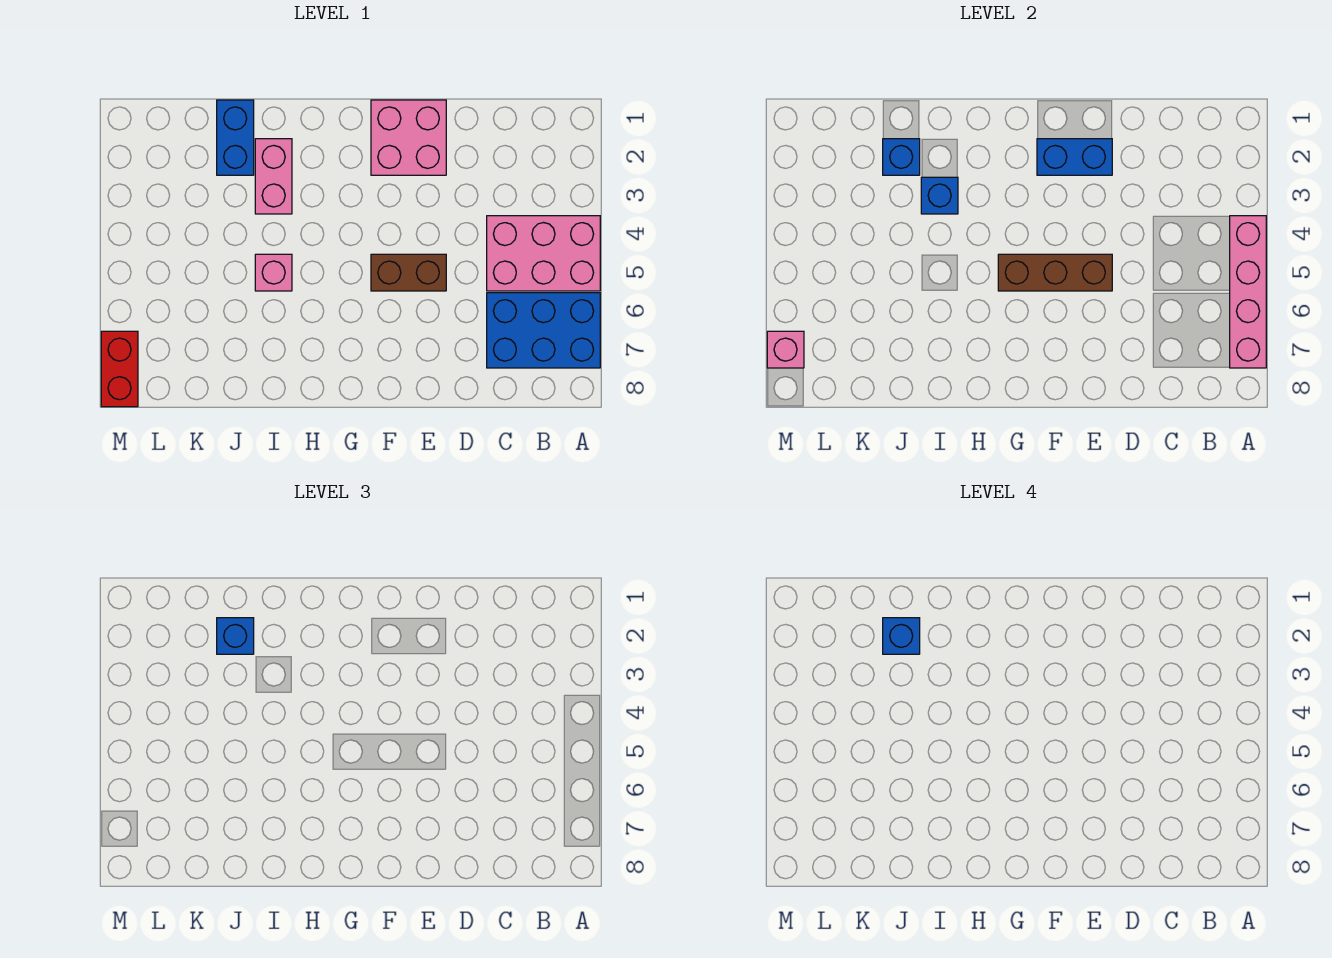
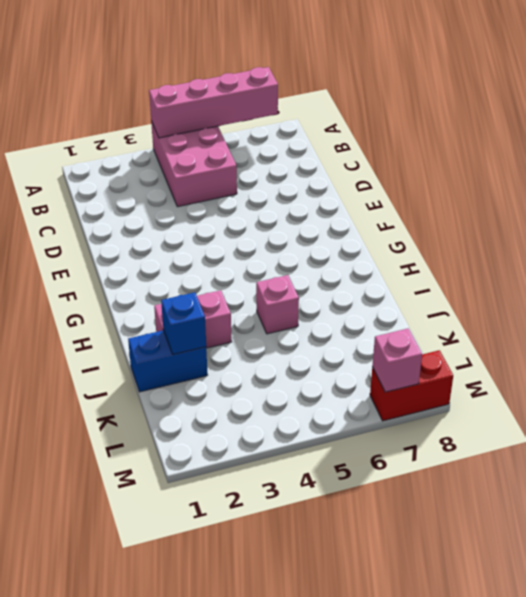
none -> blue 2x3 brick [487,293,600,368]
none -> pink 2x2 brick [371,100,446,175]
none -> brown 1x2 brick [371,254,446,291]

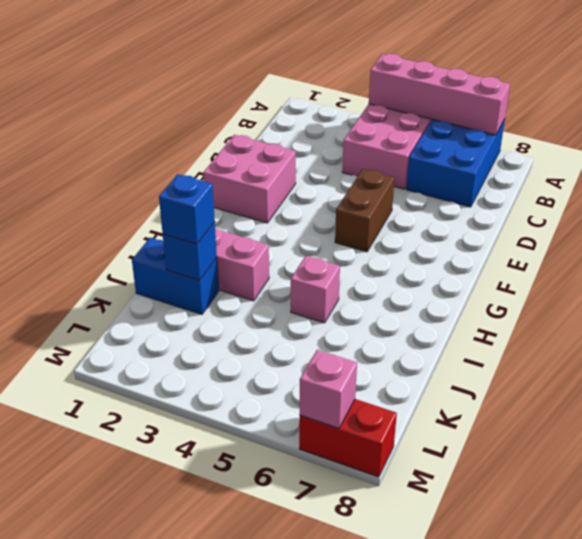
none -> blue 1x2 brick [1037,139,1112,175]
none -> brown 1x3 brick [998,254,1112,291]
none -> blue 1x1 brick [921,177,958,214]

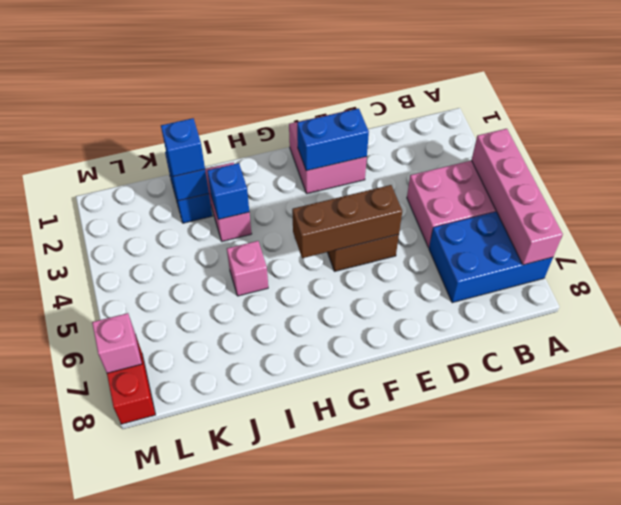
none -> blue 1x1 brick [883,618,920,654]

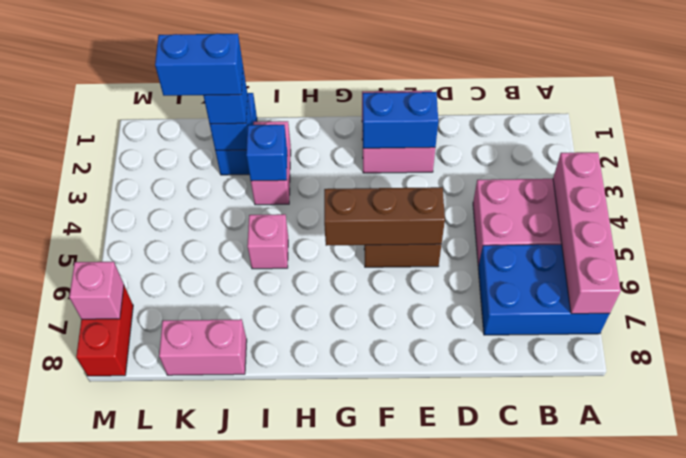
blue 1x2 brick [155,34,243,96] -> blue 1x1 brick [883,618,920,654]
pink 1x2 brick [159,319,247,375] -> none

